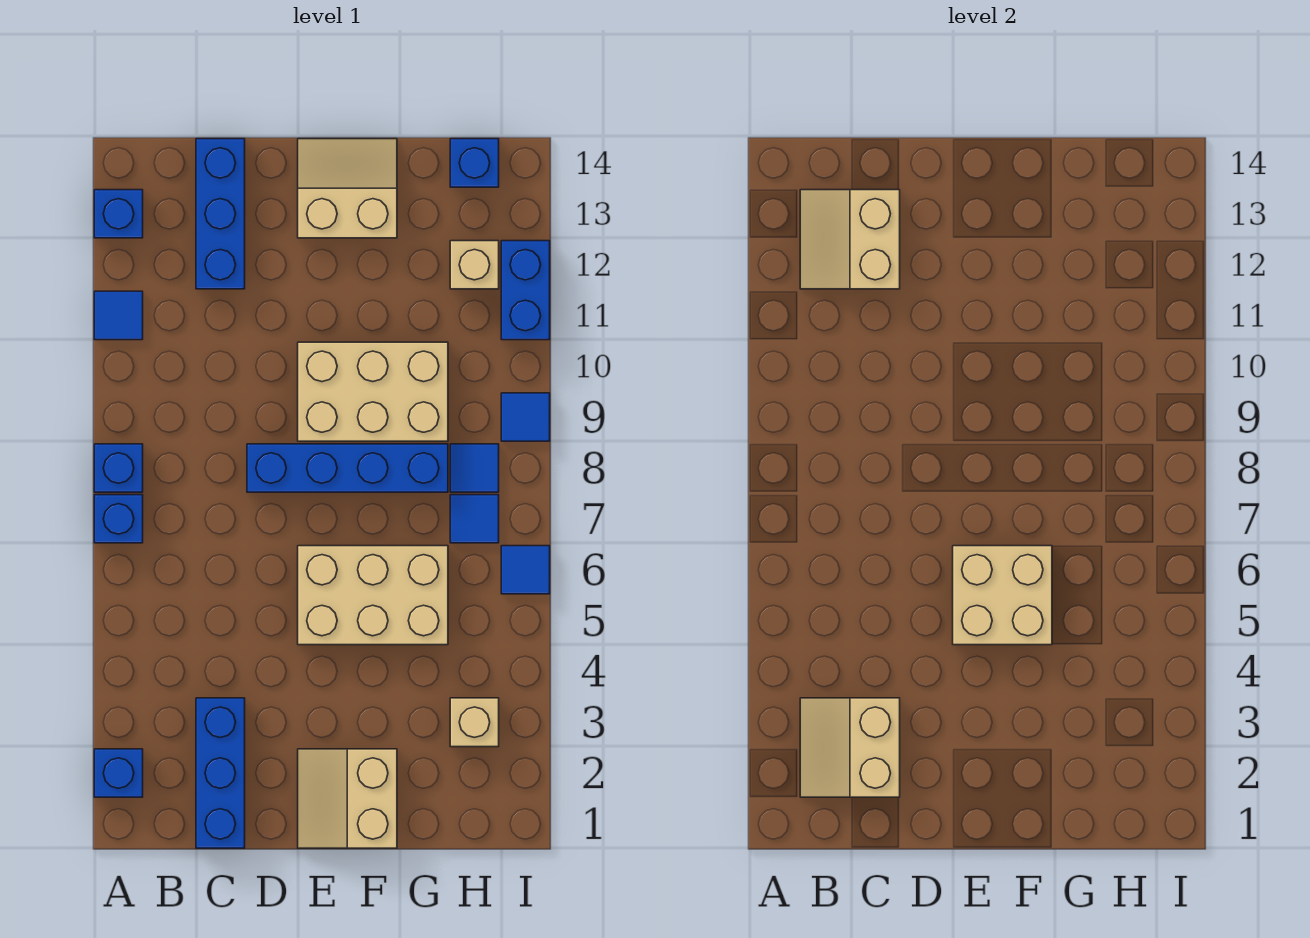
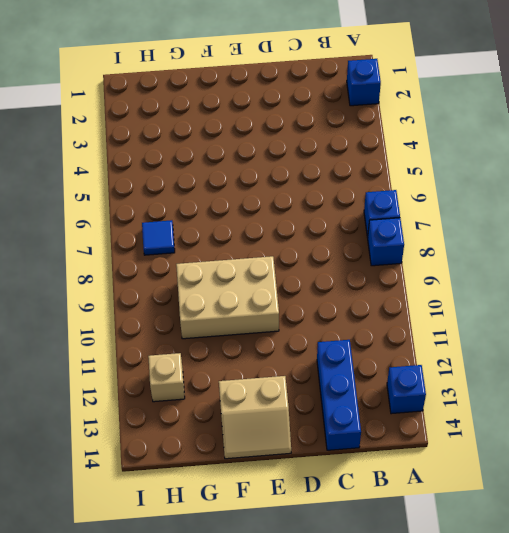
none -> blue 1x1 tile [94,291,143,340]
none -> blue 1x3 brick [196,698,245,848]
none -> blue 1x4 brick [247,444,448,492]

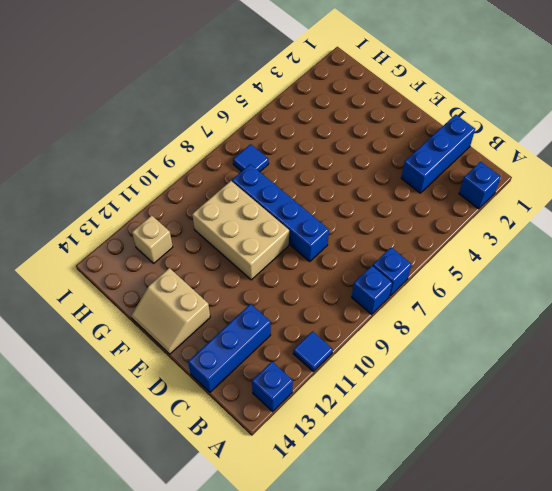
none -> tan 2x2 slope [298,749,397,848]
none -> tan 2x3 brick [298,546,448,645]
none -> tan 1x1 brick [450,698,499,747]

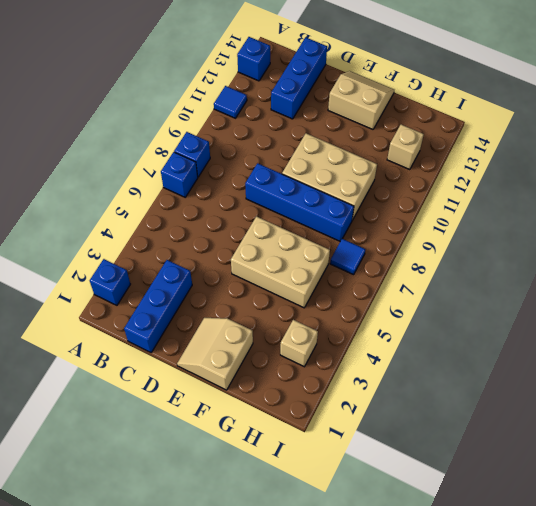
none -> blue 1x1 tile [450,444,499,492]
none -> blue 1x1 brick [450,139,499,187]
none -> blue 1x1 tile [501,546,550,594]

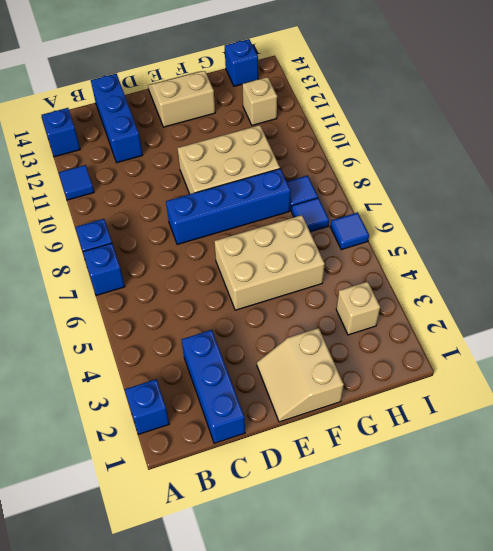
none -> blue 1x1 tile [501,393,550,441]
none -> blue 1x2 brick [501,241,550,340]
none -> tan 2x2 slope [800,698,900,797]

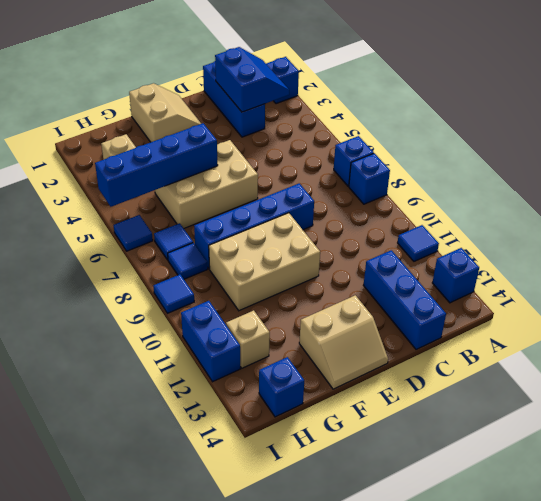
blue 2x2 slope [215,47,289,112] -> tan 2x2 slope [800,698,900,797]
blue 1x4 brick [95,123,218,207] -> tan 2x2 brick [953,546,1052,645]
none -> tan 2x2 slope [800,190,900,289]

